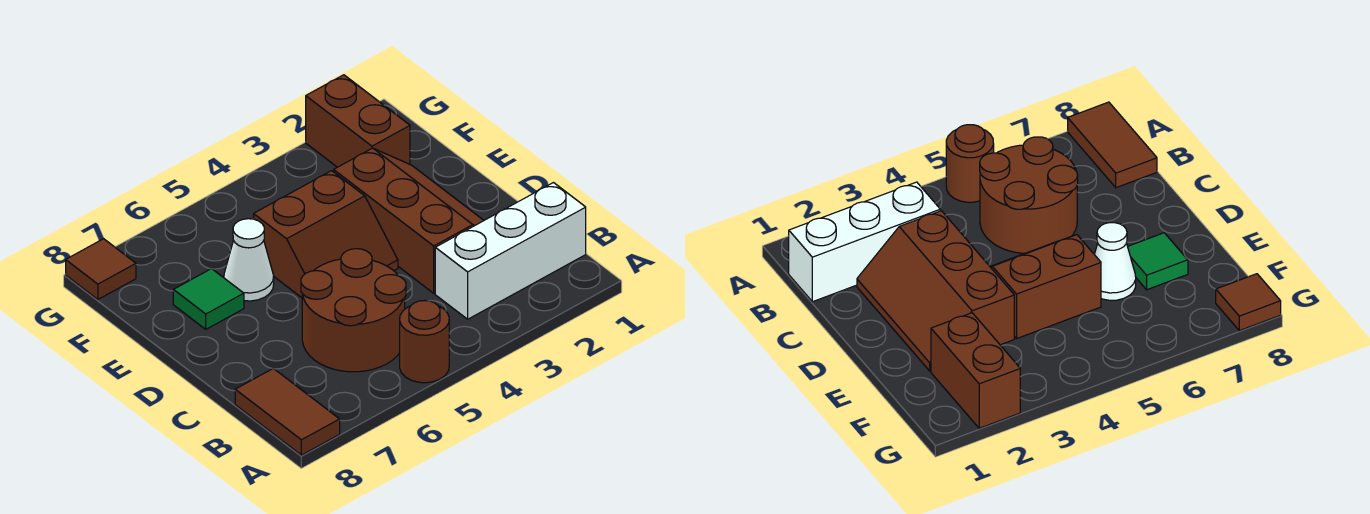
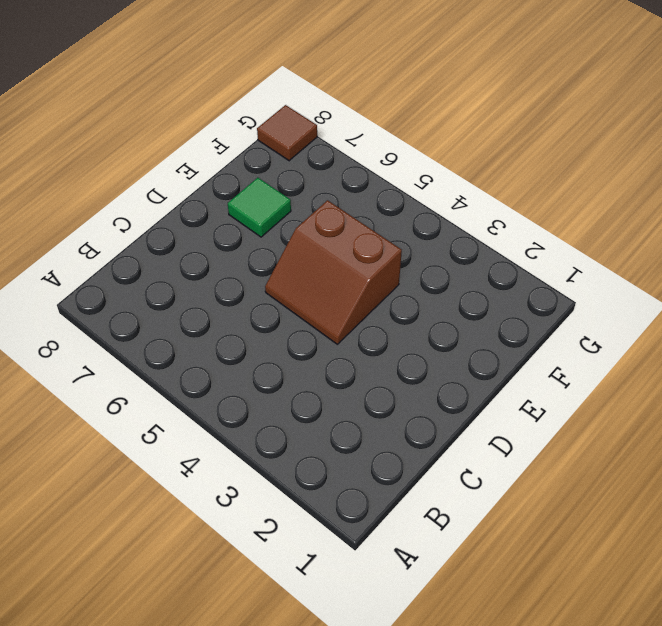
none -> brown 1x1 round brick [400,300,449,383]
none -> brown 1x2 tile [235,368,340,455]

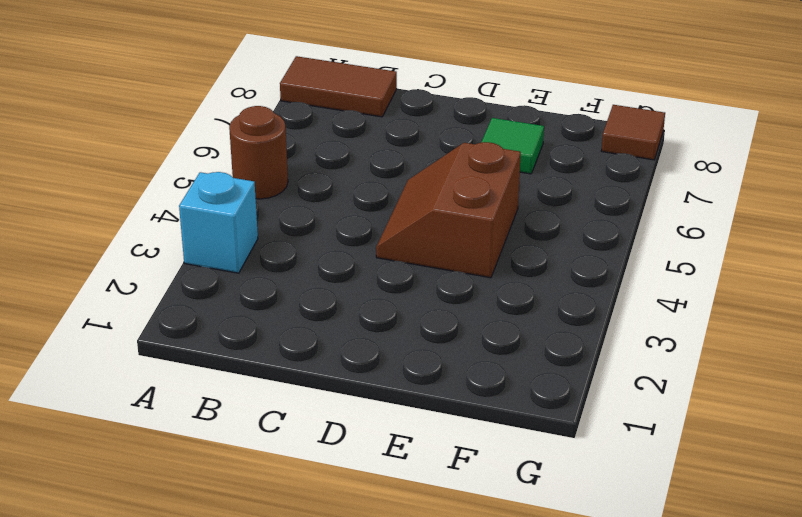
cyan 1x1 brick [179,172,258,273] -> none
none -> white 1x3 brick [435,183,586,319]
none -> brown 2x2 round brick [301,249,406,372]

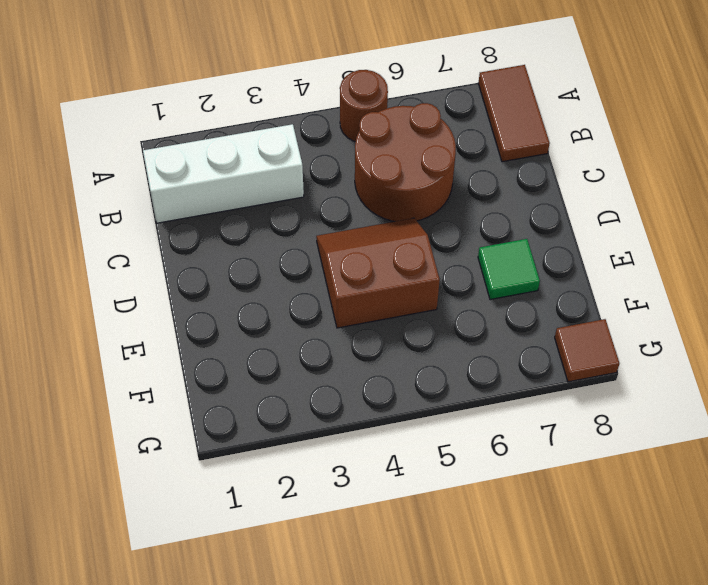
none -> brown 2x3 slope [334,148,484,293]
none -> white 1x1 cone [224,219,274,301]

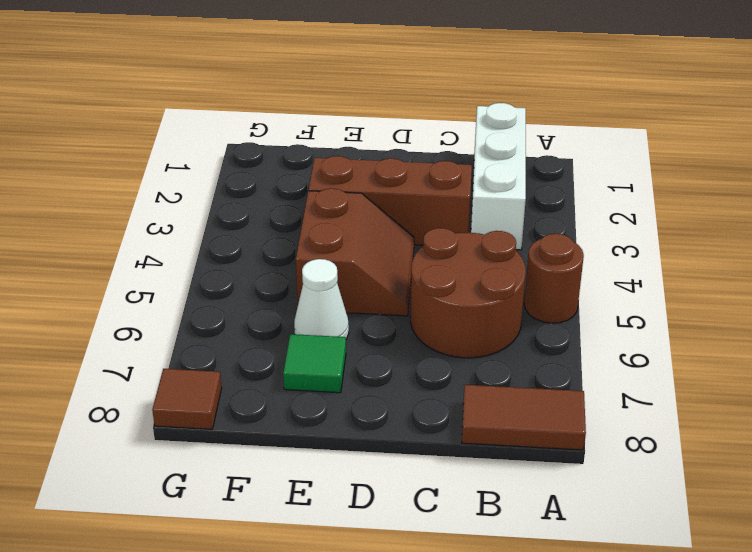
none -> brown 1x2 brick [306,75,410,167]

